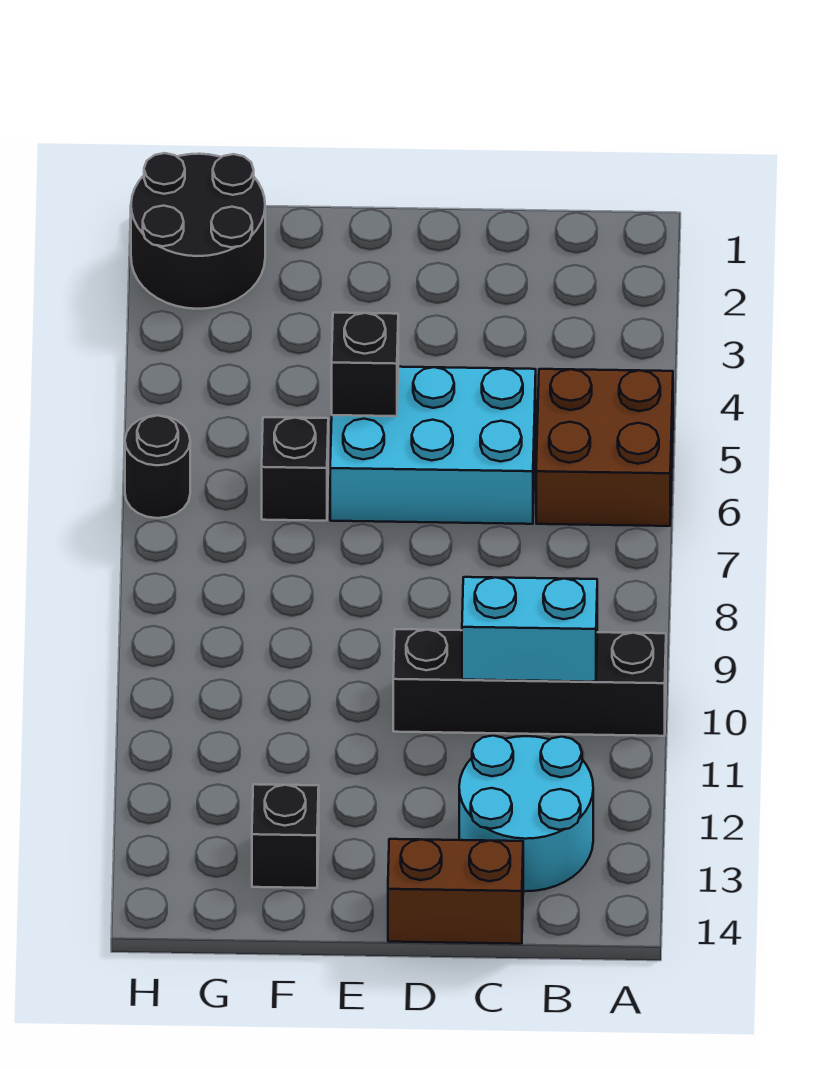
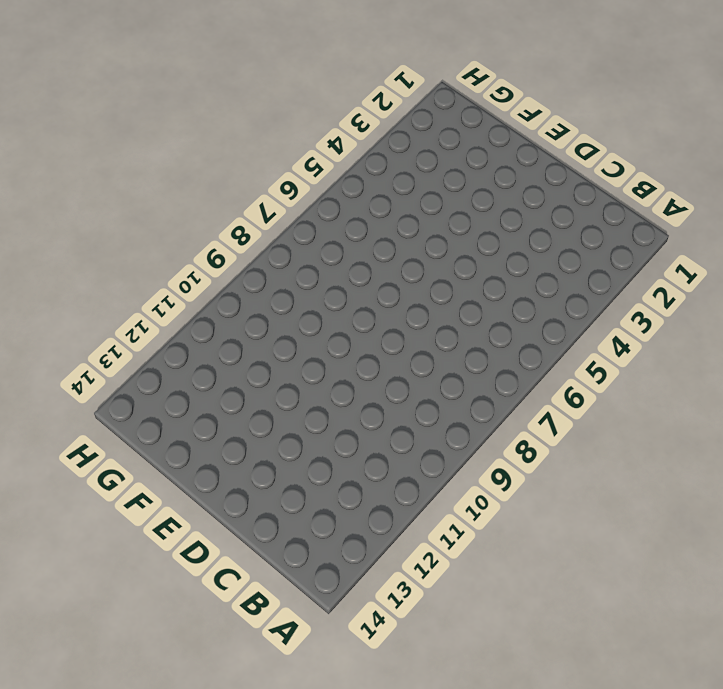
none -> brown 2x2 brick [536,369,673,526]
none -> black 1x4 brick [393,629,666,736]

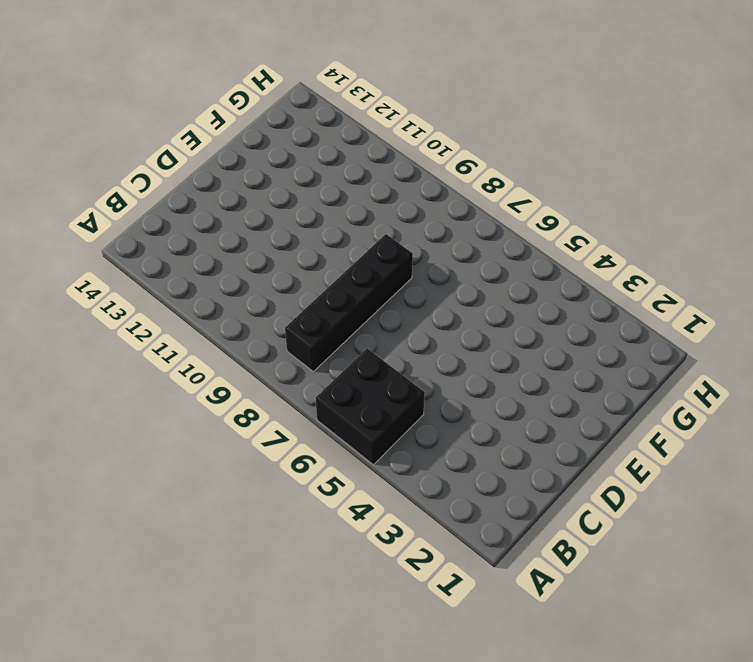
black 2x2 brick [316,348,425,465] -> brown 2x2 brick [536,369,673,526]
black 1x4 brick [285,234,413,371] -> black 1x4 brick moved to [393,629,666,736]
none -> cyan 2x2 round brick [459,736,593,891]
none -> cyan 2x3 brick [330,367,536,524]

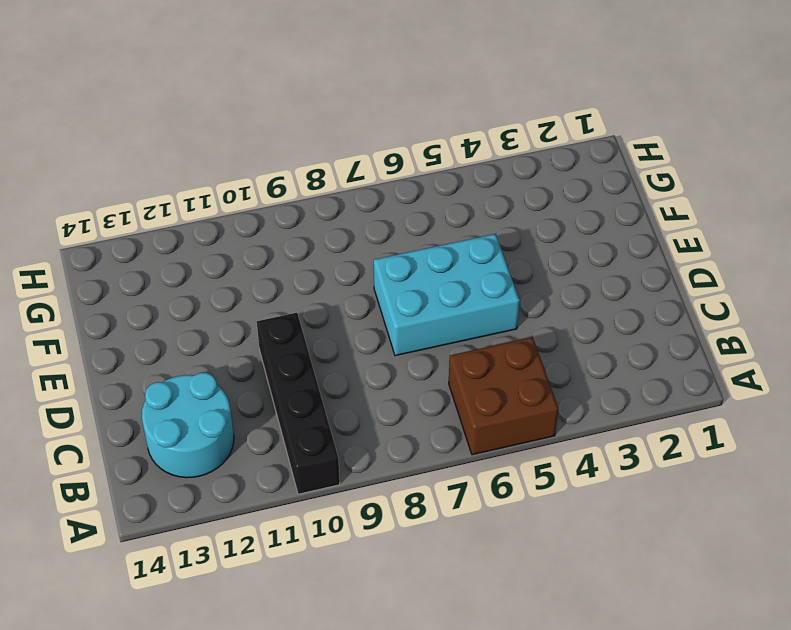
cyan 2x3 brick [374,234,520,356] -> cyan 2x3 brick turned to [330,367,536,524]
none -> brown 1x2 brick [388,839,523,944]
none -> black 1x1 brick [262,417,328,521]

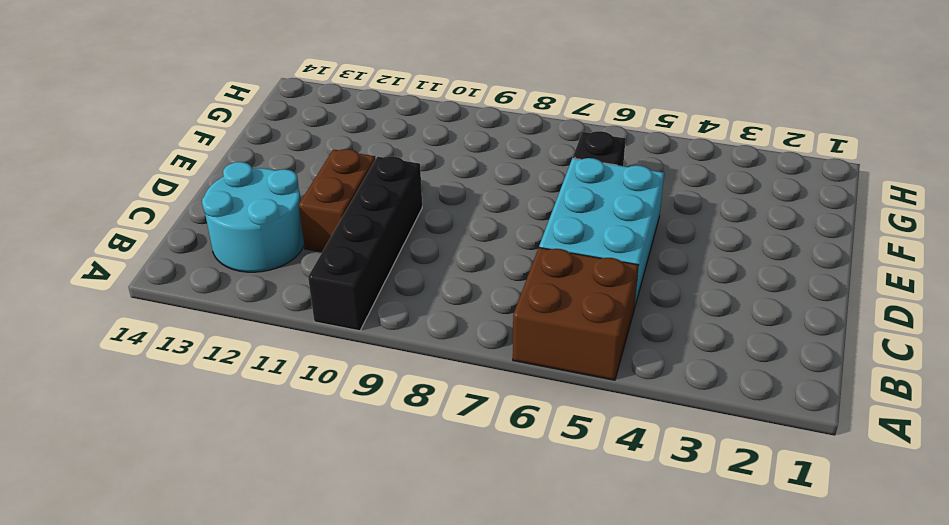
brown 1x2 brick [299,149,375,252] -> brown 1x2 brick moved to [388,839,523,944]
none -> black 1x1 brick [252,784,319,888]
none -> black 2x2 round brick [131,153,265,309]

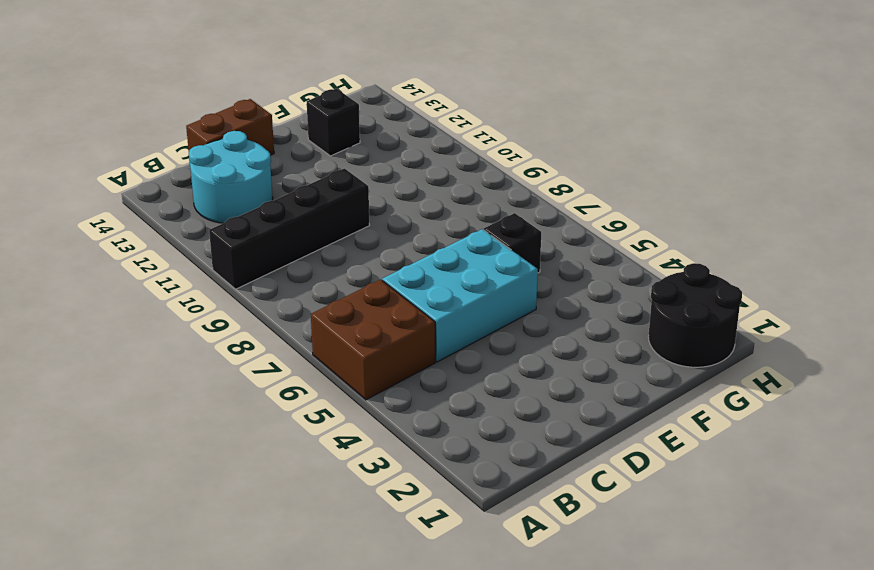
none -> black 1x1 round brick [125,415,190,518]
none -> cyan 1x2 brick [462,577,597,682]

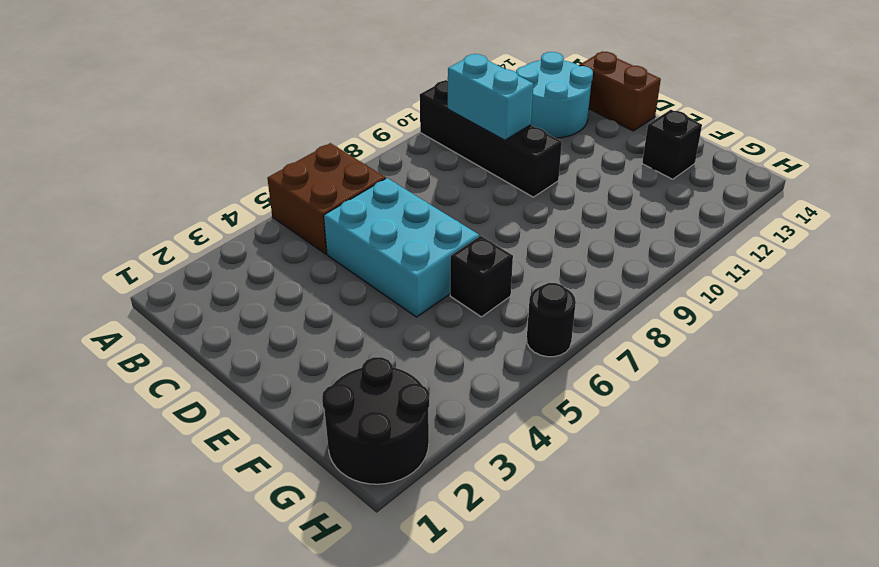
none -> black 1x1 brick [332,313,398,416]

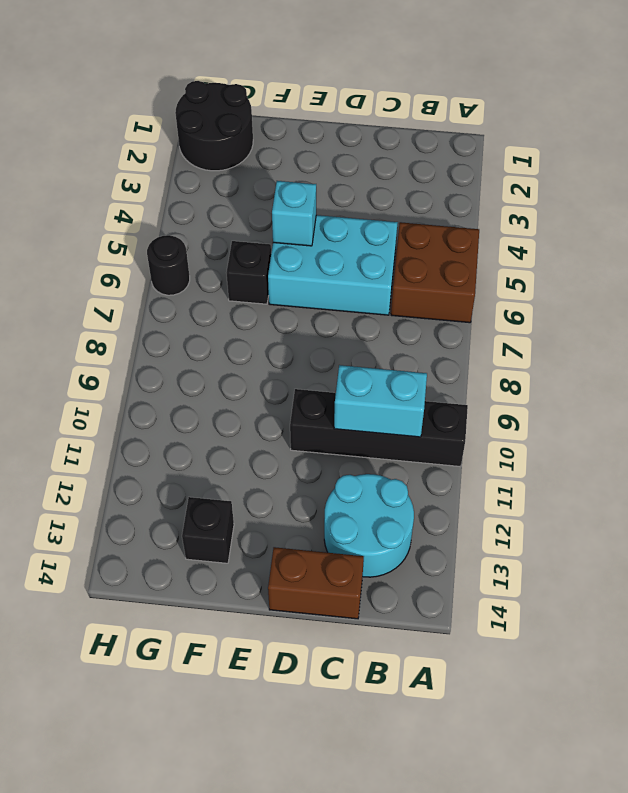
cyan 1x1 brick [272,181,316,246] -> black 1x1 brick [332,313,398,416]

